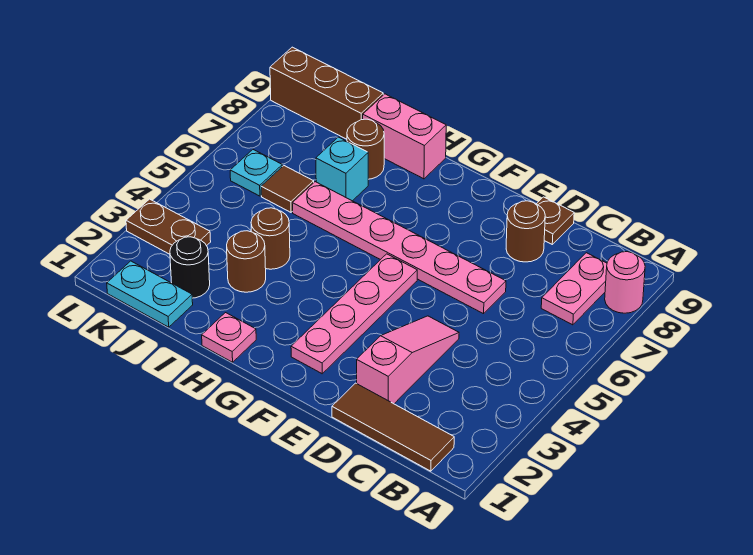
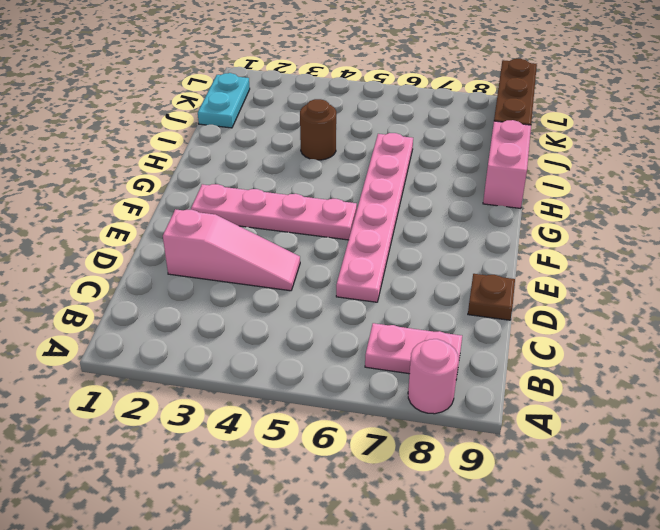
none -> brown 1x3 tile [332,383,454,471]
none -> brown 1x1 round brick [506,201,545,262]
none -> pink 1x1 plate [202,313,256,362]

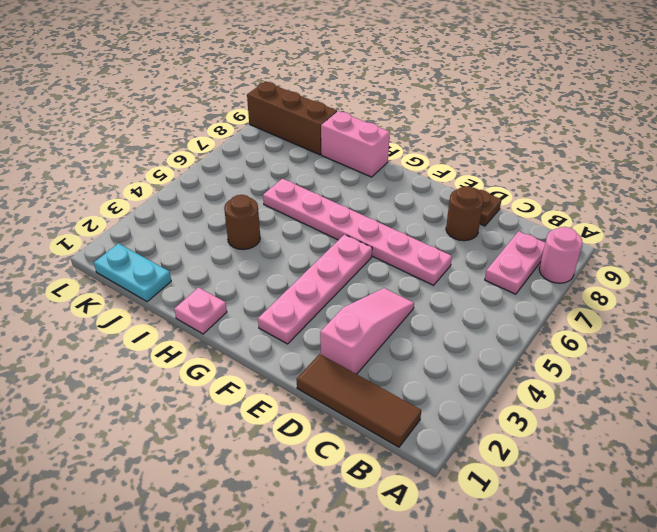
none -> brown 1x1 round brick [227,231,266,292]
none -> cyan 1x1 brick [316,137,368,201]
none -> brown 1x1 round brick [347,119,384,179]

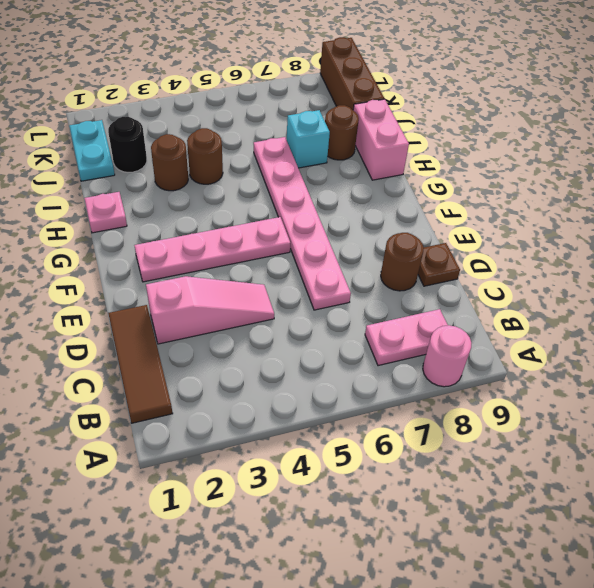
none -> brown 1x1 tile [261,166,314,212]
none -> brown 1x2 plate [126,199,211,254]
none -> cyan 1x1 plate [230,150,282,196]

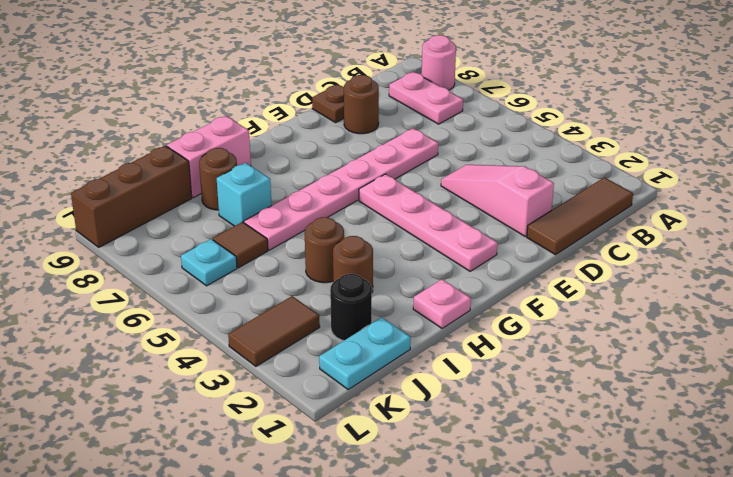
brown 1x2 tile [228,296,320,366] -> brown 1x2 plate [126,199,211,254]

